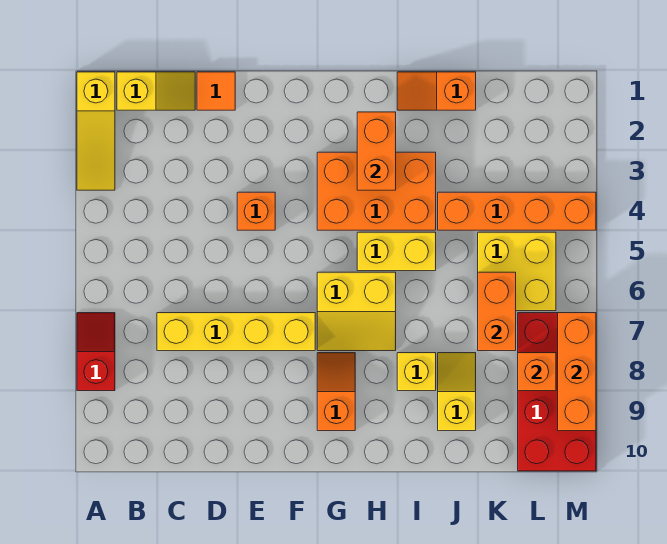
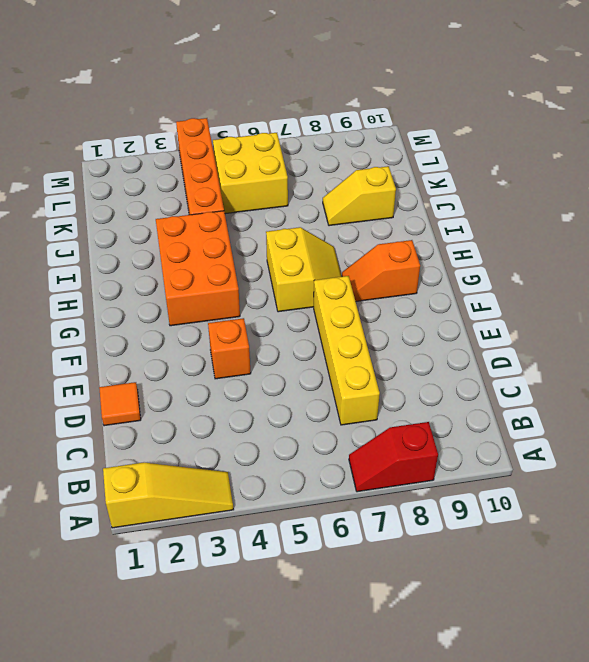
none -> yellow 1x2 slope [117,72,195,110]
none -> yellow 1x2 brick [357,232,436,271]
none -> orange 1x2 slope [397,72,476,110]

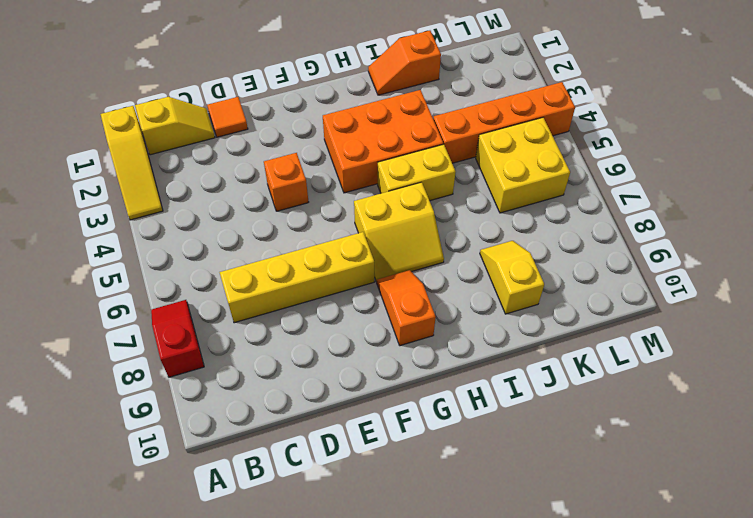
none -> yellow 1x1 brick [397,353,436,391]
none -> red 2x4 brick [518,313,596,471]
none -> orange 1x2 brick [357,112,396,190]

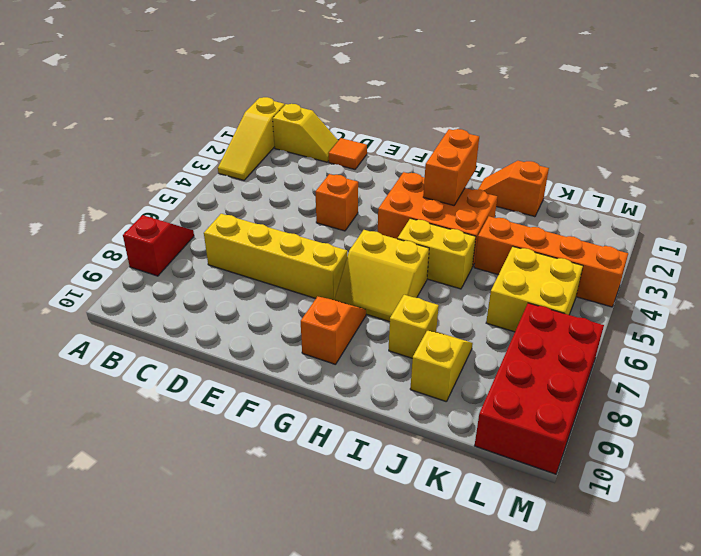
none -> orange 1x2 brick [478,272,516,351]
none -> orange 1x1 brick [518,353,556,391]
none -> orange 1x3 brick [558,313,596,431]

